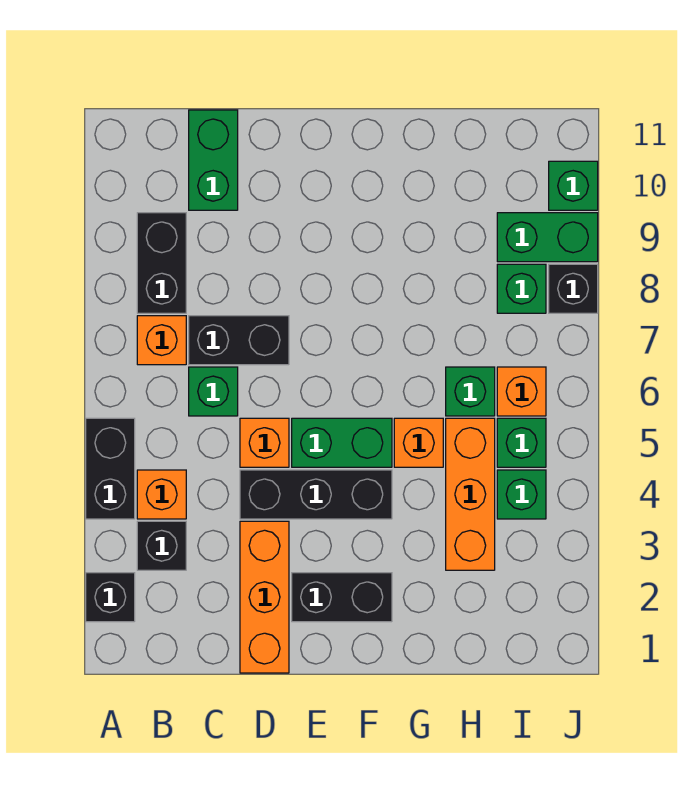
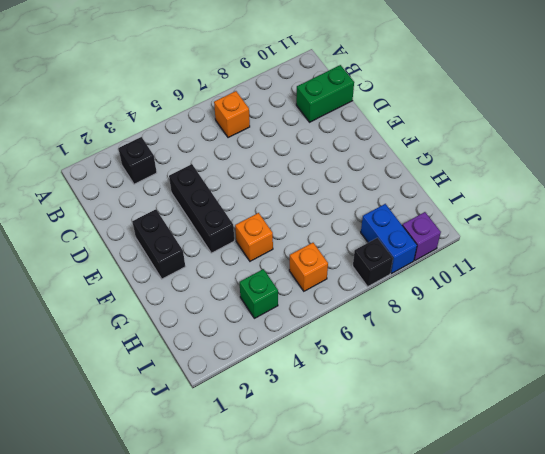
blue 1x2 brick [361,204,417,274] -> green 1x2 brick [497,213,598,262]
purple 1x1 brick [402,212,441,260] -> green 1x1 brick [549,161,598,210]
none -> black 1x1 brick [86,573,135,622]
none -> black 1x2 brick [86,418,135,519]
none -> orange 1x1 brick [137,470,186,519]

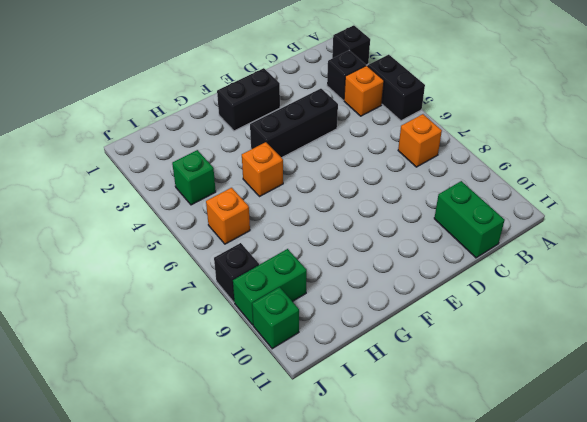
none -> black 1x2 brick [137,213,186,313]
none -> green 1x1 brick [189,367,238,416]
none -> black 1x2 brick [189,316,289,365]

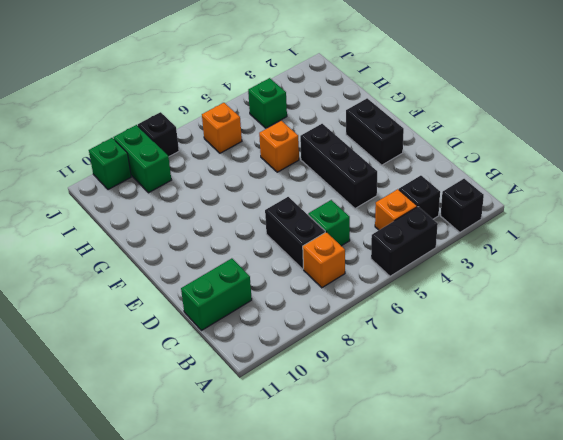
none -> black 1x2 brick [137,213,186,313]
none -> orange 1x3 brick [240,521,289,673]
none -> orange 1x1 brick [240,418,289,467]

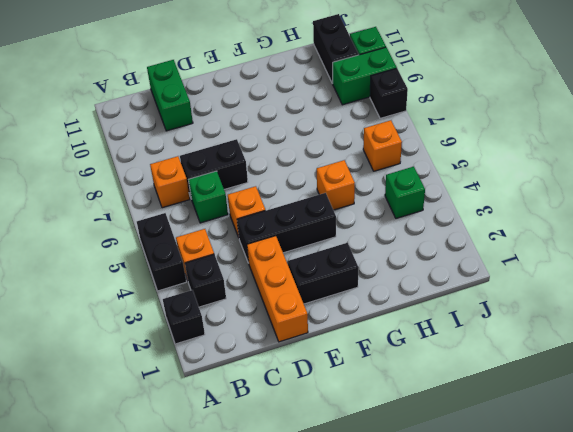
black 1x2 brick [313,14,359,83] -> black 1x2 brick moved to [137,213,186,313]
none -> green 1x2 brick [292,418,392,467]
none -> orange 1x3 brick [446,418,495,570]
none -> green 1x1 brick [446,367,495,416]

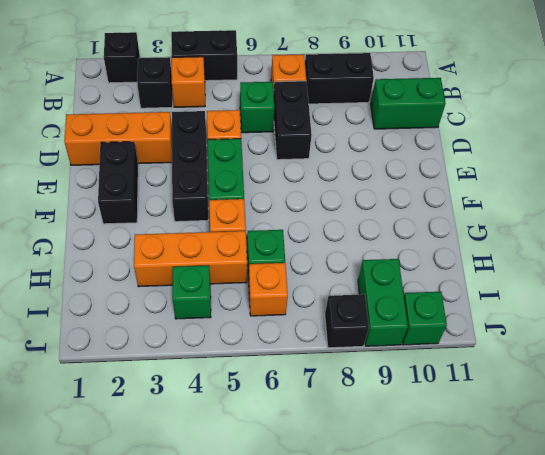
none -> green 1x1 brick [497,418,546,467]
none -> green 1x1 brick [497,264,546,313]

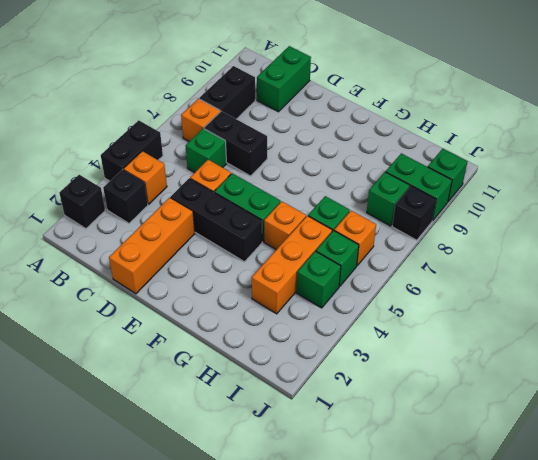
none -> black 1x2 brick [292,573,392,622]

